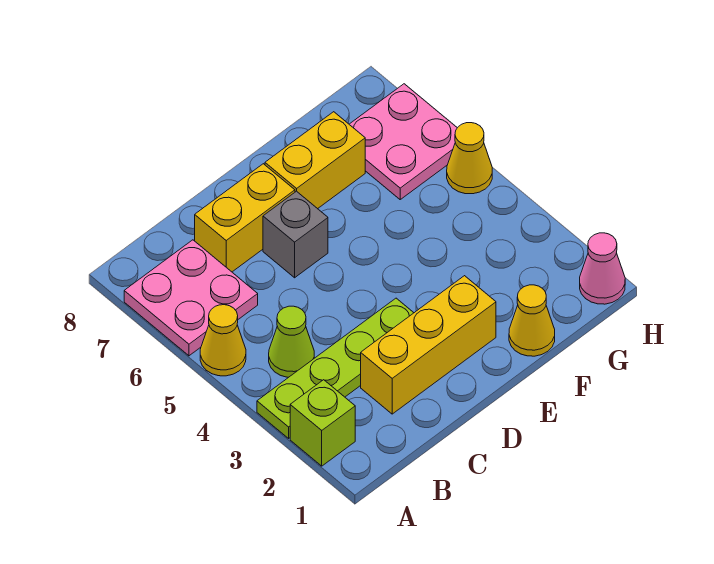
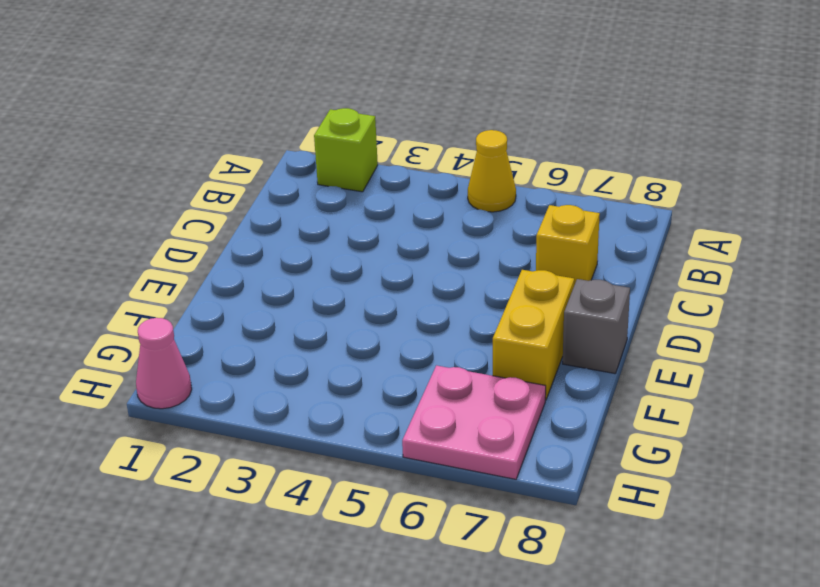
yellow 1x1 brick [536,205,600,285] -> yellow 1x2 brick [195,164,295,272]
grey 1x1 brick [563,279,630,373] -> grey 1x1 brick moved to [263,191,328,278]
none -> lime 1x4 plate [257,298,414,438]
none -> pink 2x2 plate [124,240,258,356]
none -> lime 1x1 cone [269,306,314,377]

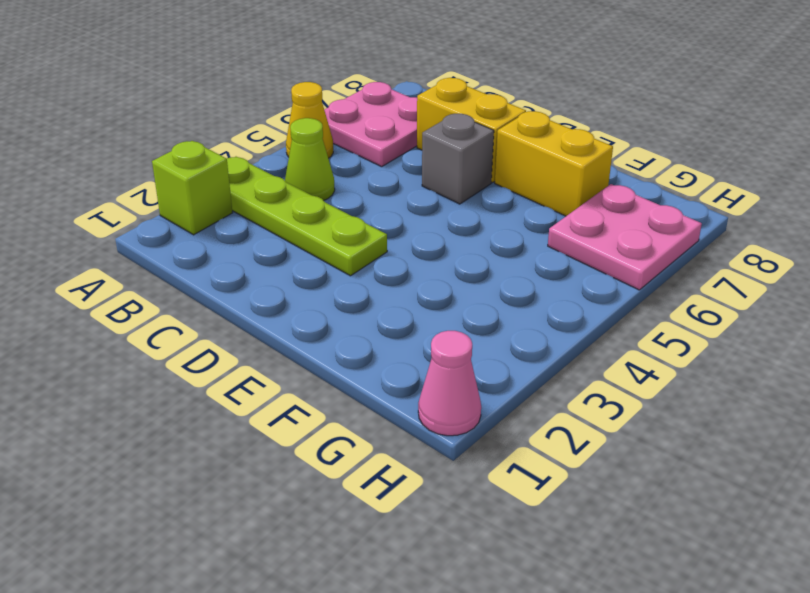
none -> yellow 1x3 brick [361,276,496,414]
none -> yellow 1x1 cone [509,285,555,356]
none -> yellow 1x1 cone [447,123,492,194]

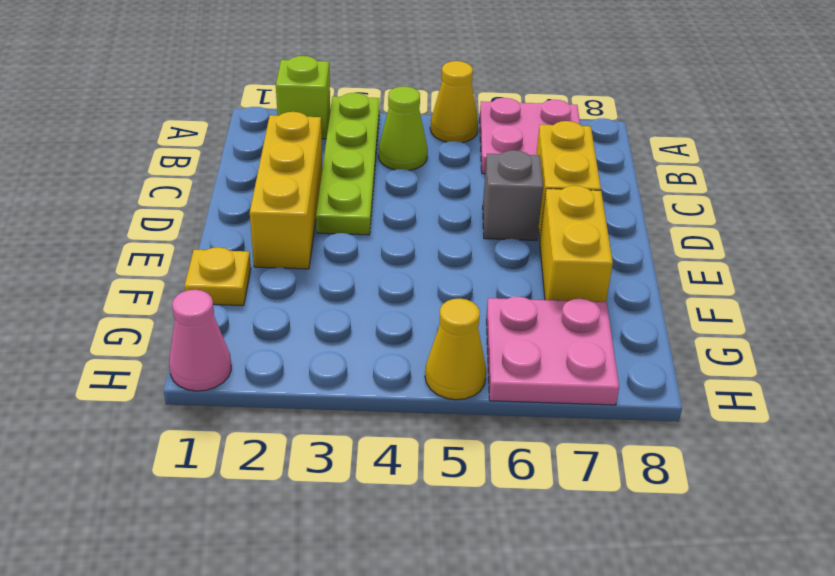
yellow 1x1 plate [184,247,251,306] -> yellow 1x1 cone [509,285,555,356]

